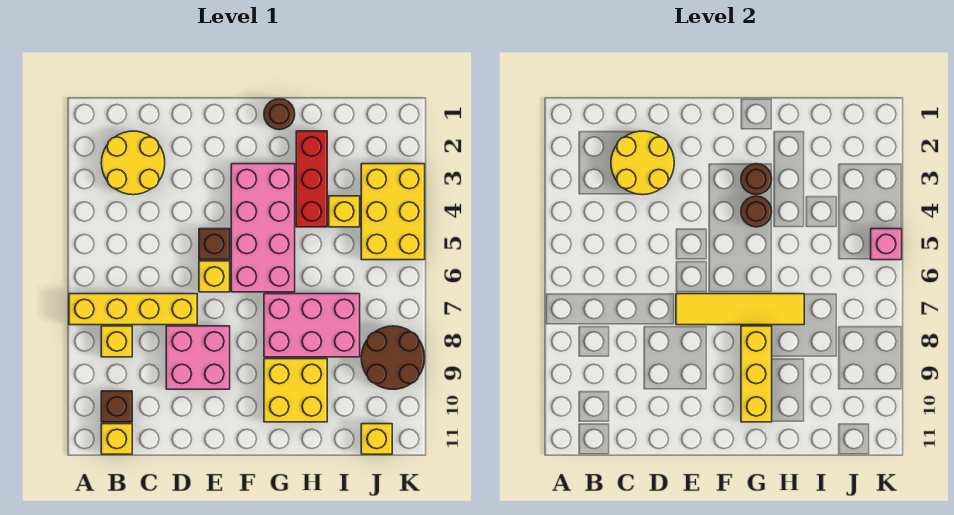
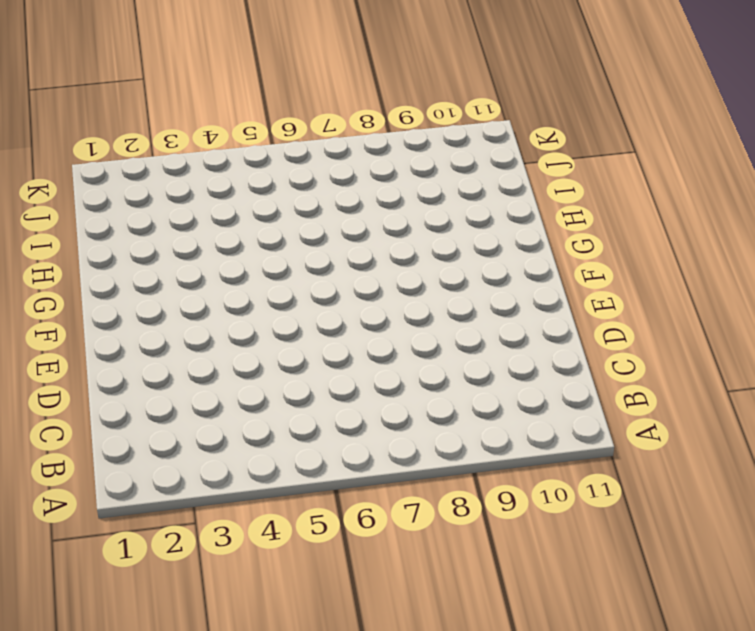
none -> yellow 1x4 brick [69,294,197,325]
none -> yellow 2x2 round brick [101,131,165,195]
none -> yellow 1x1 brick [101,326,132,357]

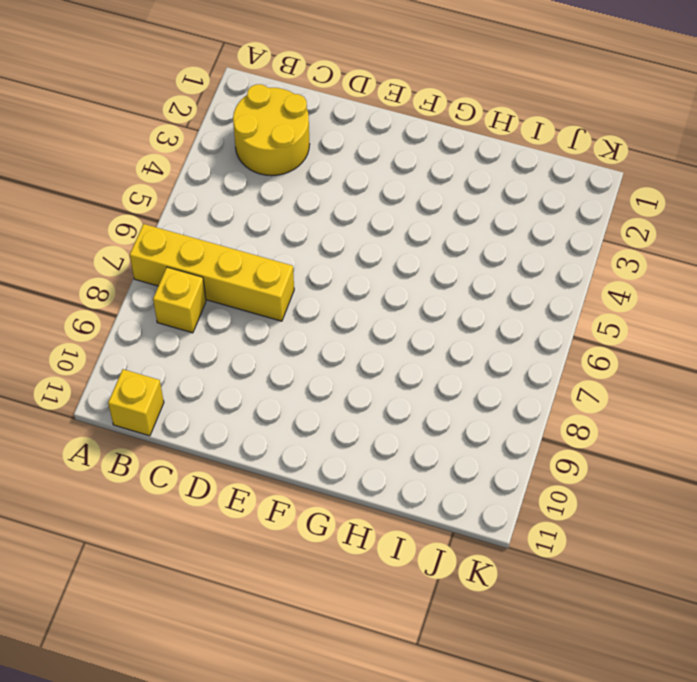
none -> brown 1x1 brick [101,391,132,422]
none -> pink 2x2 brick [166,326,230,389]
none -> brown 1x1 brick [199,229,230,260]

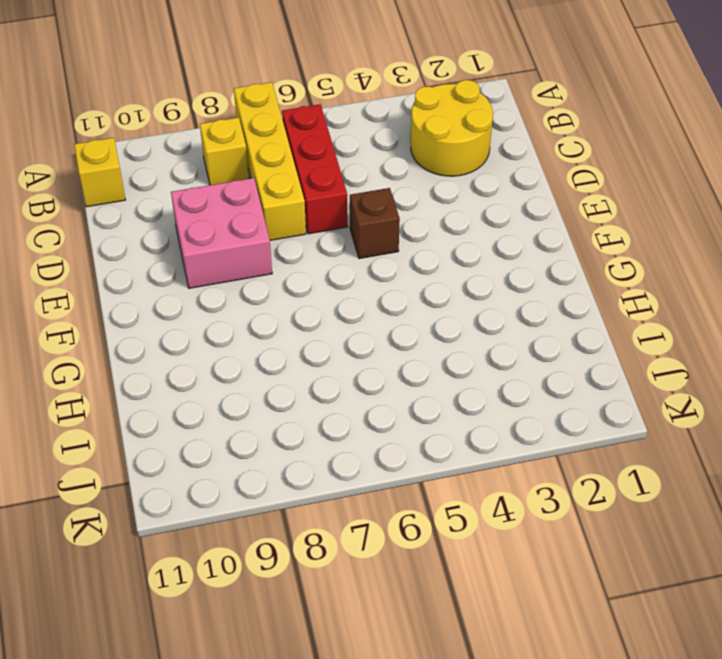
red 1x3 brick [282,104,348,234] -> red 1x3 brick turned to [296,131,327,227]
none -> brown 1x1 brick [101,391,132,422]
none -> yellow 1x1 brick [199,261,230,292]
none -> pink 2x4 brick [231,164,295,292]

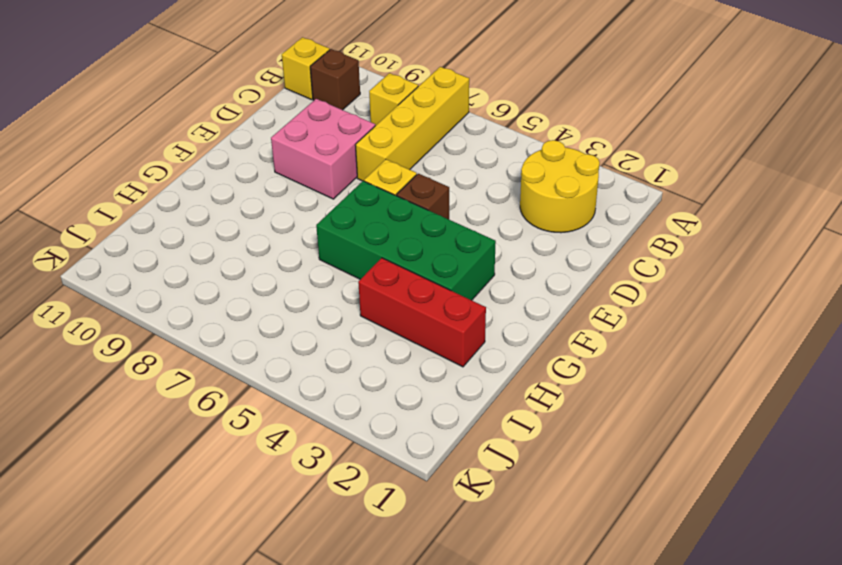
green 2x4 brick [316,181,496,300] -> pink 2x4 brick [231,164,295,292]
none -> brown 1x1 round brick [264,99,295,130]
none -> pink 2x3 brick [264,294,360,357]
none -> yellow 2x2 brick [264,359,327,422]

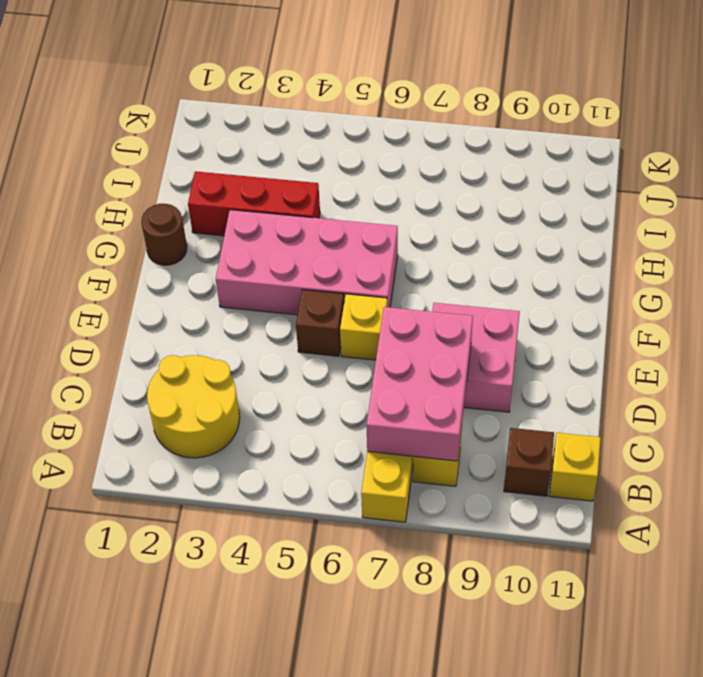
pink 2x3 brick [366,307,473,461] -> pink 2x3 brick moved to [264,294,360,357]
none -> yellow 2x2 brick [264,359,327,422]
none -> yellow 1x1 brick [329,196,360,227]
none -> yellow 2x3 brick [361,164,425,260]

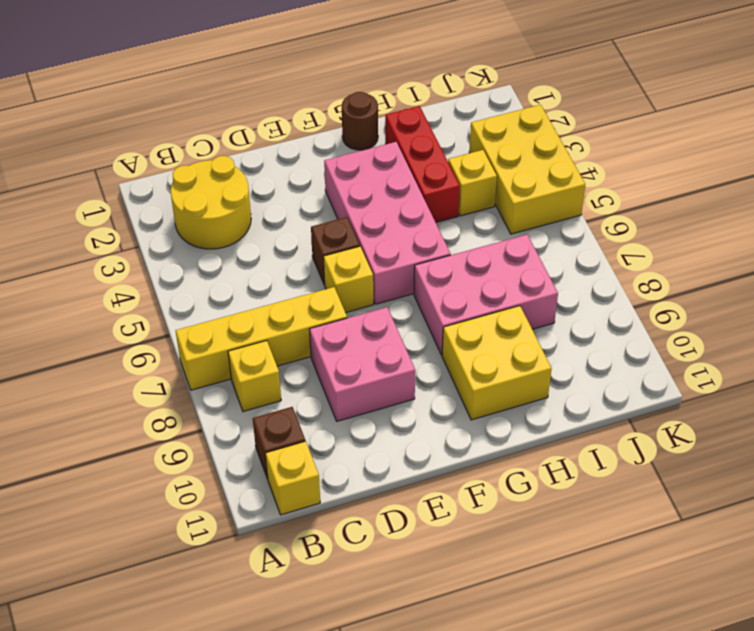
none -> brown 2x2 round brick [361,326,425,389]
none -> yellow 1x1 brick [361,424,392,454]
none -> yellow 2x2 round brick [611,131,674,195]

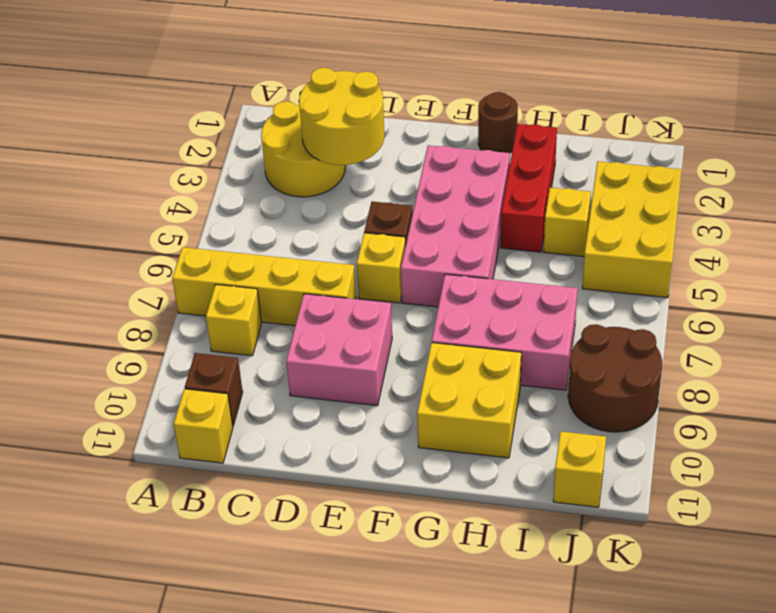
none -> yellow 1x4 tile [676,294,804,325]
none -> brown 1x1 round brick [741,164,772,195]
none -> brown 1x1 round brick [741,196,772,227]

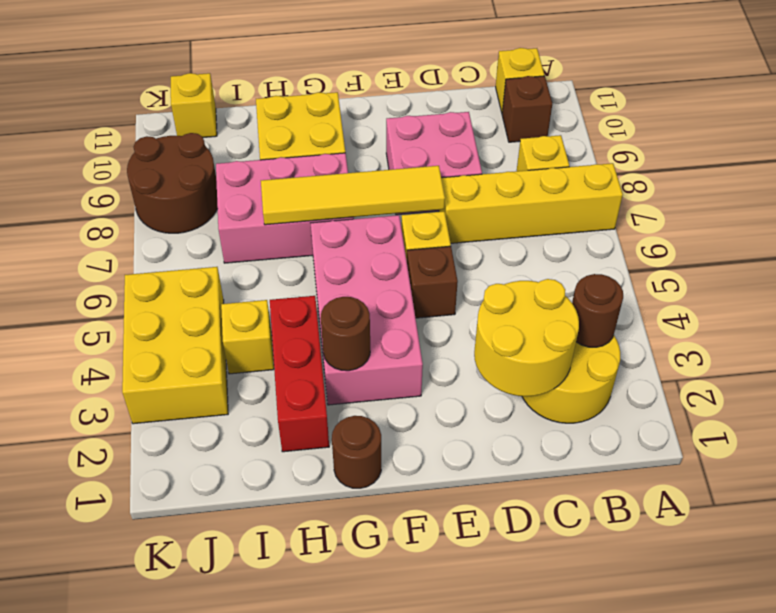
brown 1x1 round brick [572,274,623,347] -> brown 1x1 round brick moved to [741,196,772,227]
none -> yellow 1x3 brick [741,326,772,422]
none -> pink 1x1 brick [871,229,902,260]

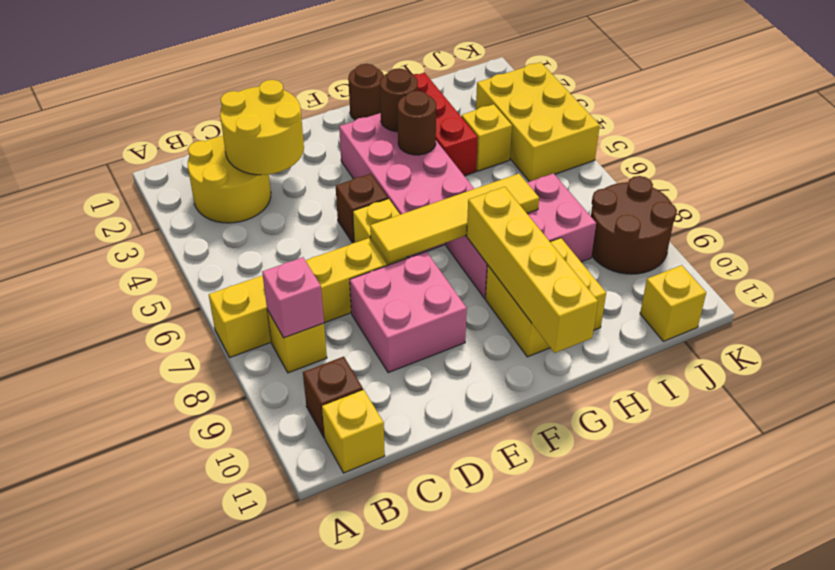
pink 1x1 brick [262,257,324,338] -> pink 1x1 brick moved to [871,229,902,260]
yellow 1x4 brick [467,187,598,353] -> yellow 1x3 brick [741,326,772,422]

